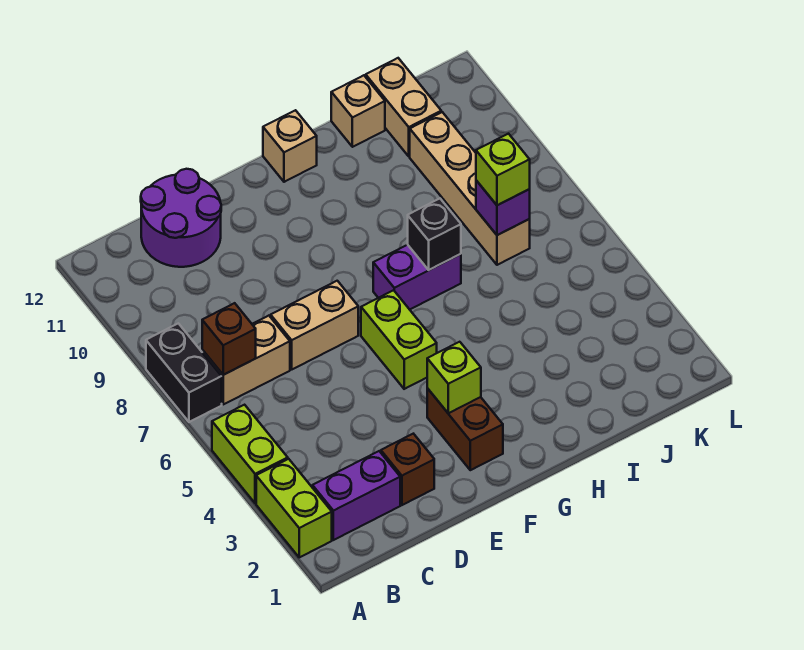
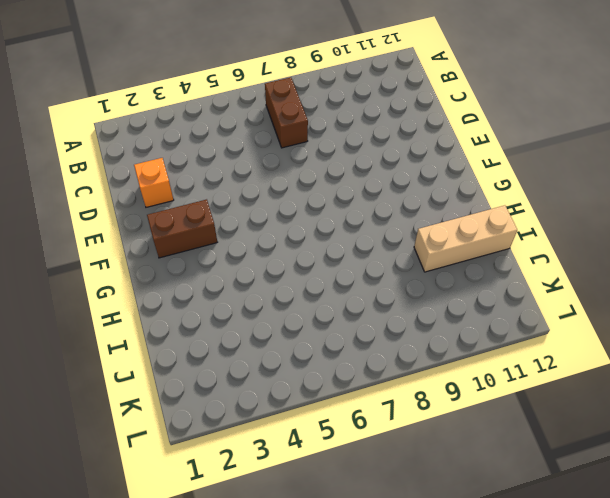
brown 1x2 brick [265,77,308,148] -> tan 1x2 brick [202,316,290,404]
orange 1x1 brick [134,158,174,207] -> brown 1x1 brick [381,434,434,505]
tan 1x3 brick [414,205,517,272] -> tan 1x1 brick [331,75,385,147]
none -> lime 1x2 brick [256,459,332,557]
none -> lime 1x2 brick [212,405,288,503]
none -> black 1x2 brick [146,323,222,422]

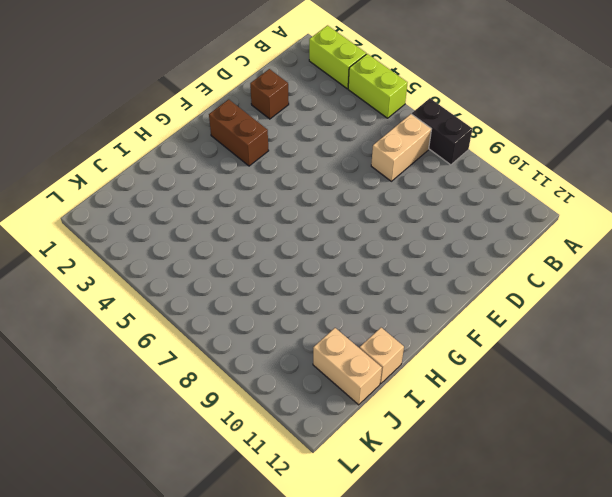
none -> purple 1x2 brick [312,451,400,540]
none -> purple 2x2 round brick [141,169,221,267]
none -> tan 1x2 brick [271,281,358,369]

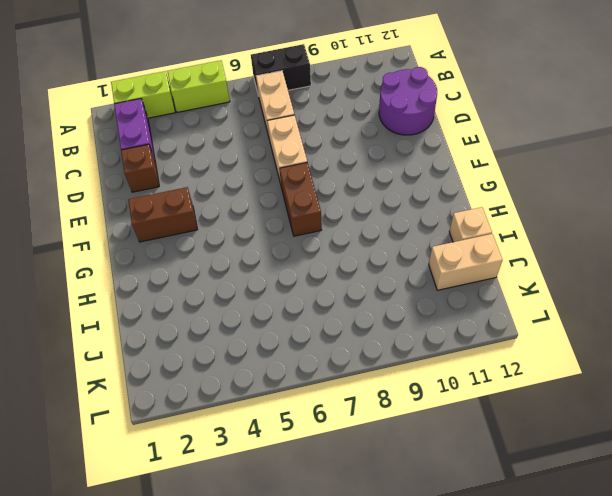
brown 1x2 brick [279,162,322,236] -> purple 1x2 brick [373,245,461,310]
none -> lime 1x2 brick [361,290,437,389]
none -> tan 1x1 brick [263,110,317,182]
none -> tan 1x4 brick [410,112,530,265]

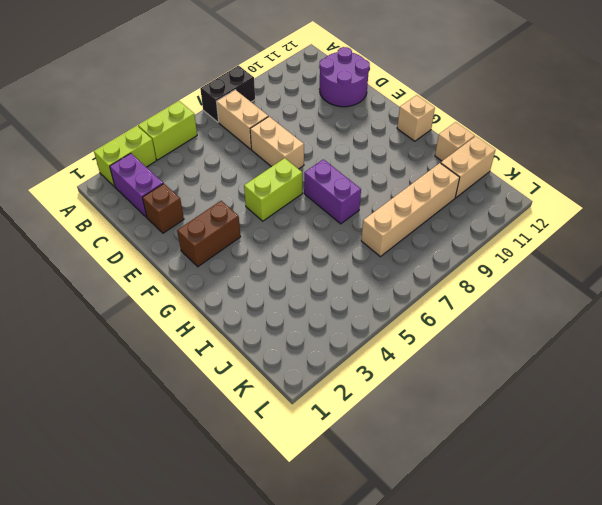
none -> brown 1x1 brick [202,303,256,375]
none -> lime 1x1 brick [427,342,481,413]
none -> black 1x1 brick [408,199,461,270]

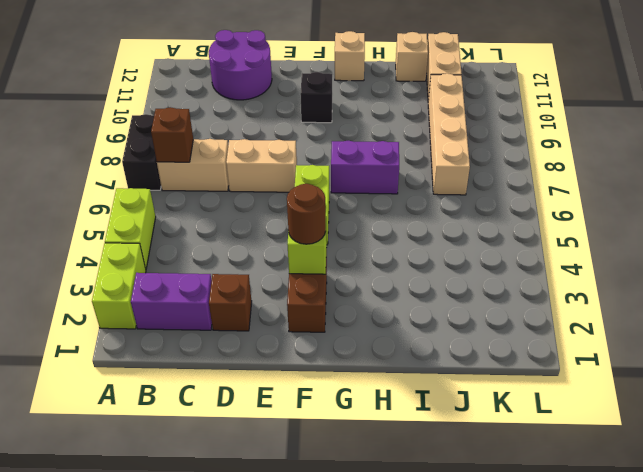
brown 1x1 round brick [287,184,326,244] -> none
black 1x1 brick [300,72,332,123] -> black 1x1 brick moved to [408,199,461,270]
none -> purple 1x1 brick [476,180,530,235]
none -> lime 1x1 brick [476,134,530,205]

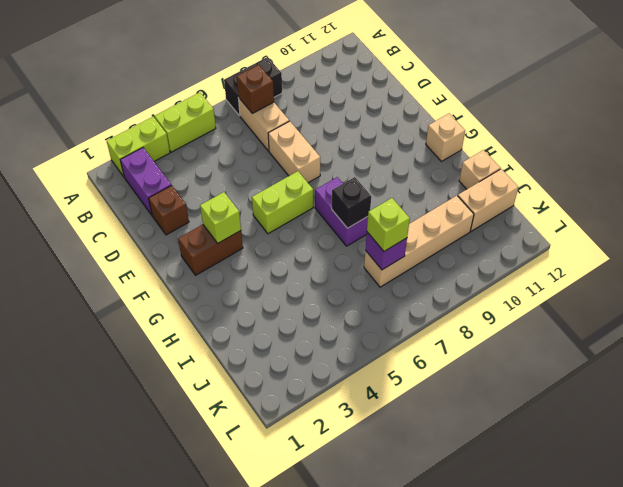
none -> purple 2x2 round brick [141,169,221,267]

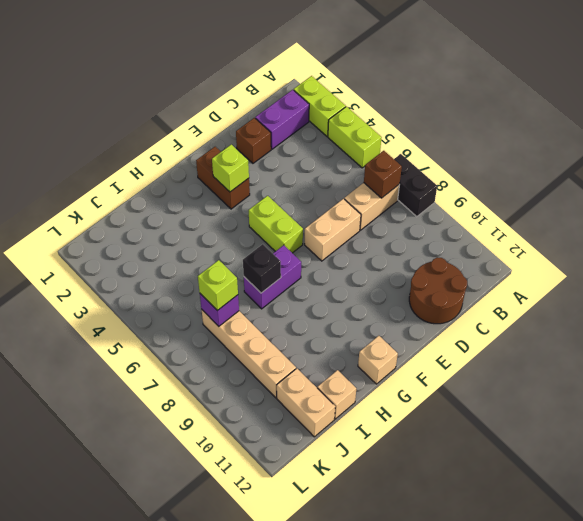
brown 2x2 round brick [409,258,467,324] -> purple 2x2 round brick [141,169,221,267]

